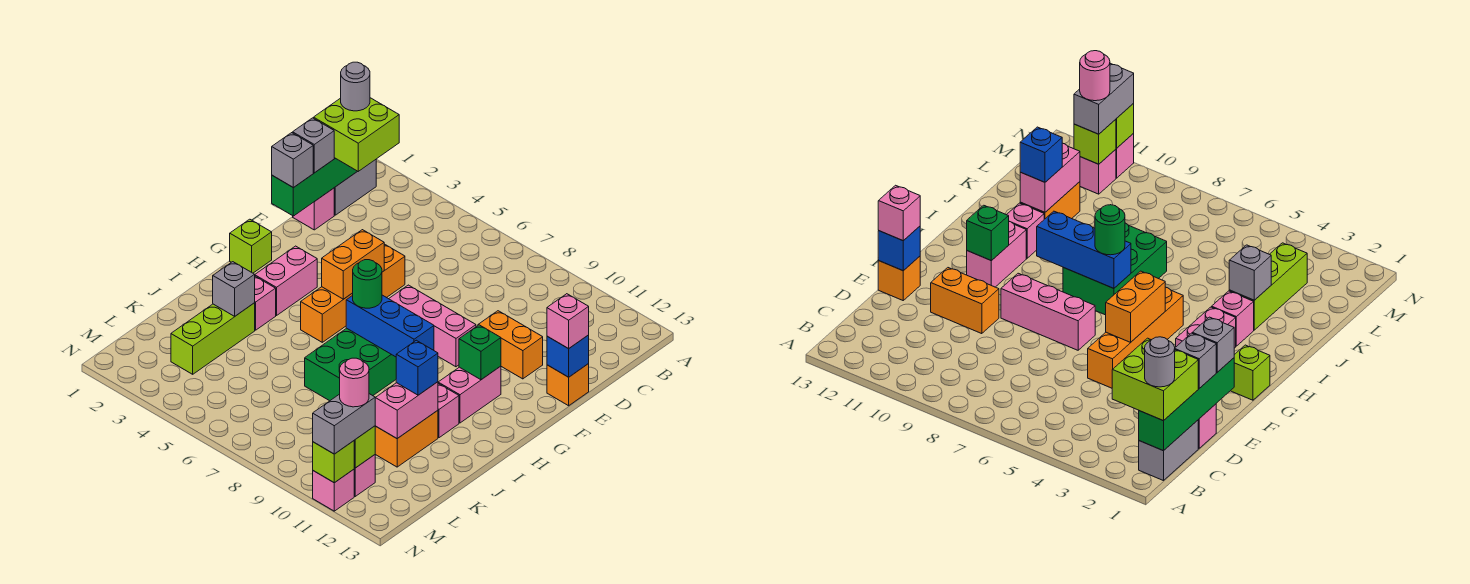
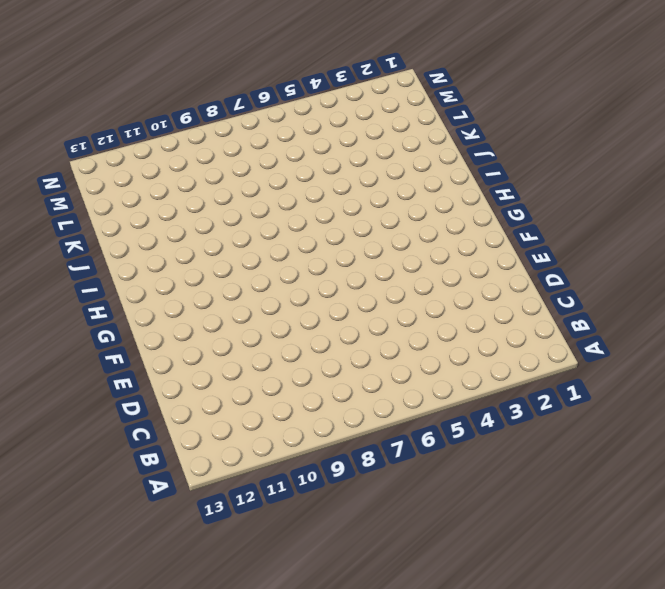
none -> grey 1x2 brick [334,160,376,215]
none -> pink 1x1 brick [293,188,334,230]
none -> orange 1x4 brick [301,244,405,342]
none -> orange 1x2 brick [478,311,543,379]

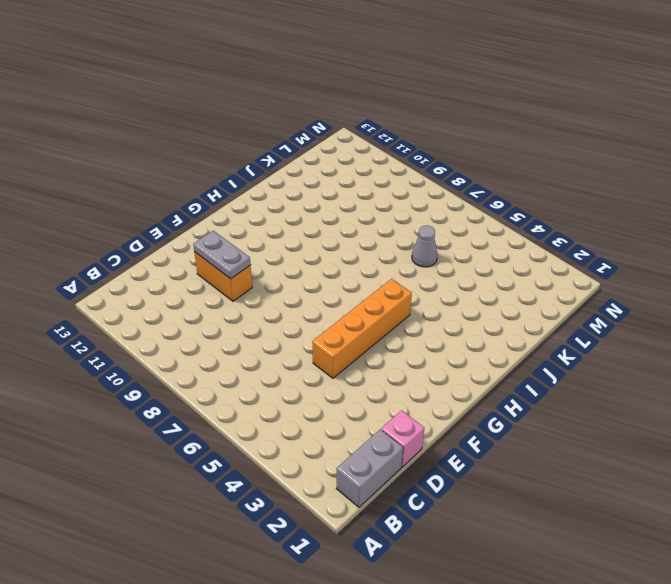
grey 1x2 plate [193,231,251,279] -> none
grey 1x1 cone [412,226,437,267] -> none
none -> orange 1x1 brick [547,364,589,406]
none -> pink 1x3 brick [389,285,476,367]
none -> lime 1x1 brick [230,219,272,273]
none -> pink 1x2 brick [255,246,317,316]

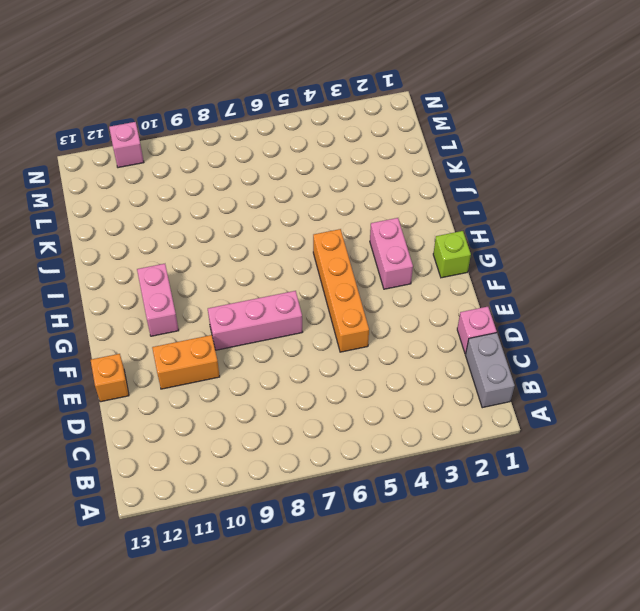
none -> green 2x3 brick [305,328,396,401]
none -> pink 1x1 brick [255,276,276,330]
none -> pink 1x1 brick [438,384,459,438]
none -> lime 1x3 brick [171,303,255,374]

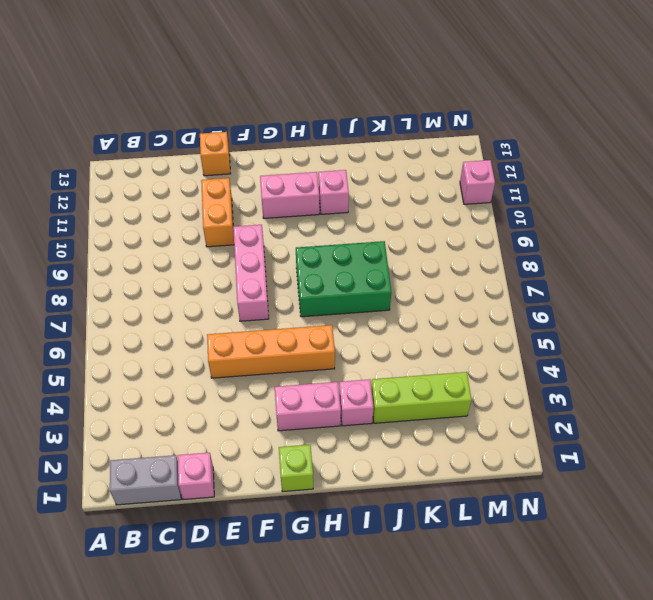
none -> orange 1x2 brick [375,410,438,467]
none -> pink 1x1 brick [354,455,375,496]
none -> green 1x4 brick [272,158,357,216]
none -> blue 1x1 brick [547,335,589,377]

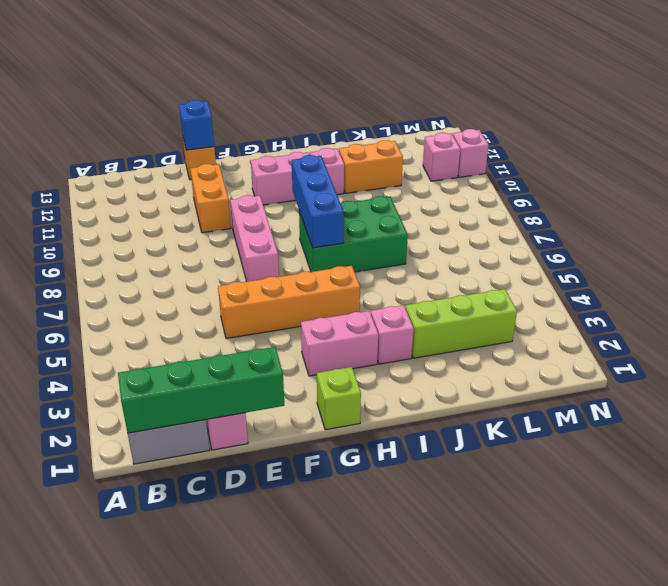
none -> orange 1x2 brick [322,230,384,299]
none -> green 1x1 brick [459,325,501,380]
none -> grey 1x1 brick [213,262,255,316]
none -> pink 1x2 brick [375,382,438,438]

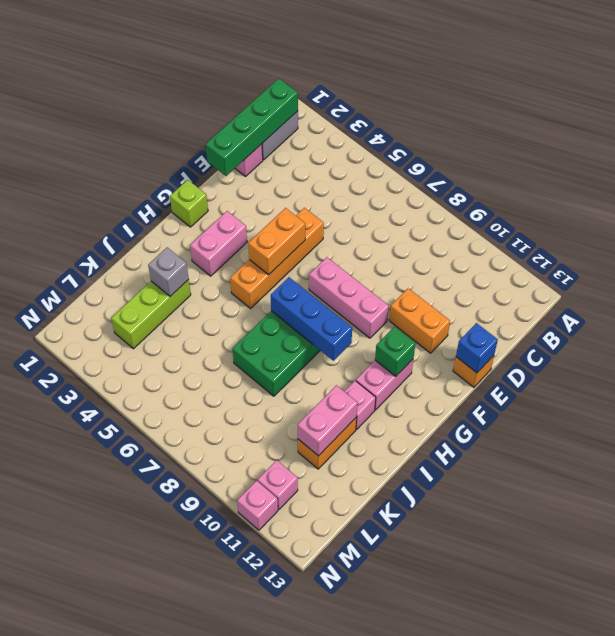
none -> pink 1x1 brick [255,276,276,330]
none -> lime 1x1 brick [354,426,375,468]
none -> lime 1x1 brick [313,441,354,483]
none -> lime 2x2 brick [314,98,399,171]

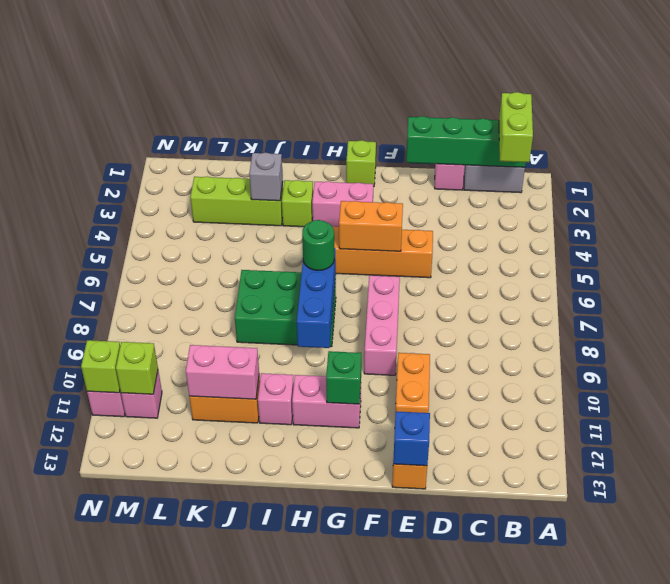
lime 1x2 brick [499,92,533,162] -> lime 2x2 brick [314,98,399,171]
lime 1x1 brick [282,180,313,227] -> pink 1x1 brick [255,276,276,330]
none -> grey 1x1 brick [293,118,334,173]
none -> grey 1x1 brick [272,133,313,188]
none -> pink 1x1 brick [547,294,589,349]
none -> blue 1x1 brick [396,340,438,395]

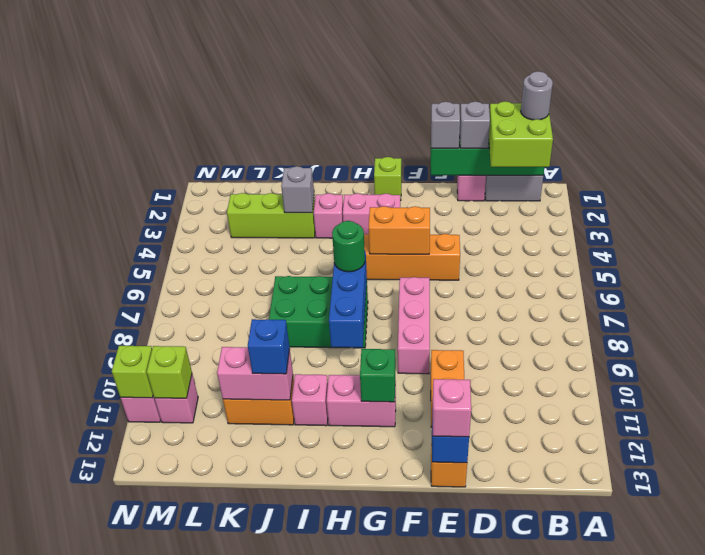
none -> grey 1x2 brick [313,394,375,454]
none -> pink 1x1 round brick [340,358,369,407]

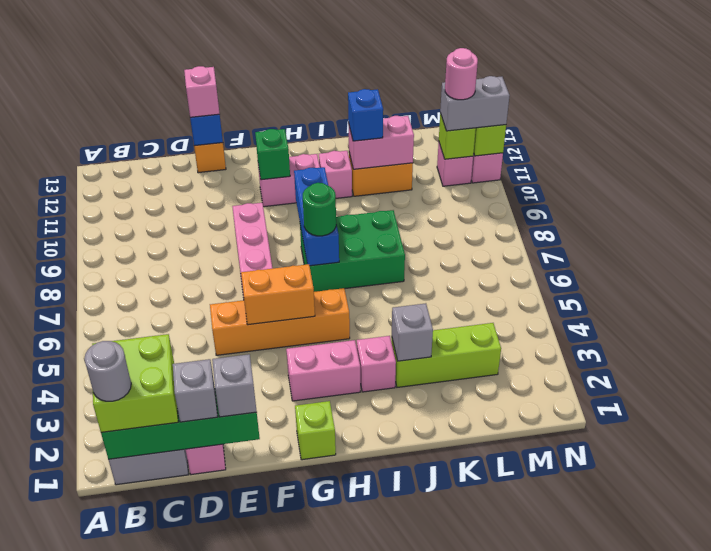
none -> orange 1x2 brick [478,311,543,379]

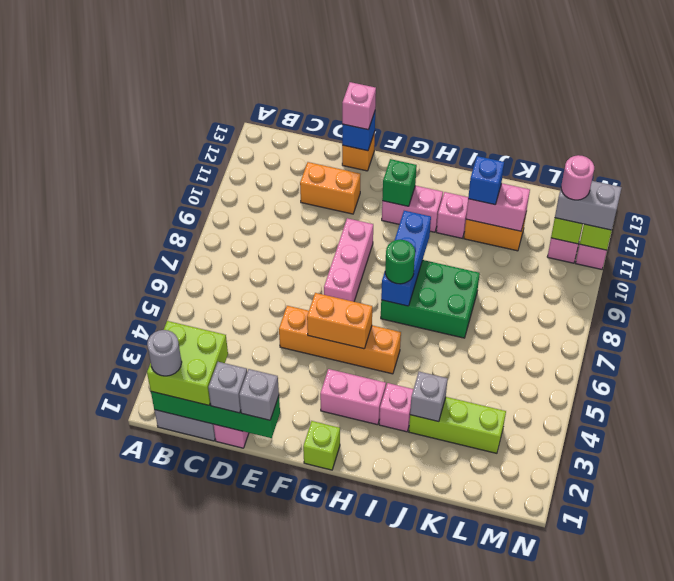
orange 1x2 brick [300,162,360,214] -> orange 1x2 brick turned to [478,311,543,379]

